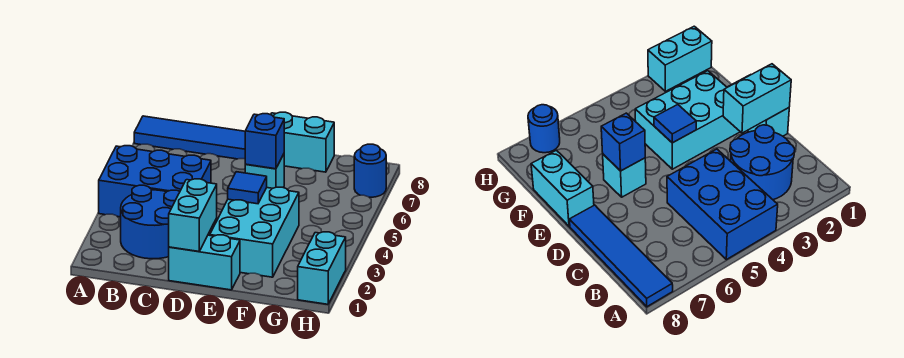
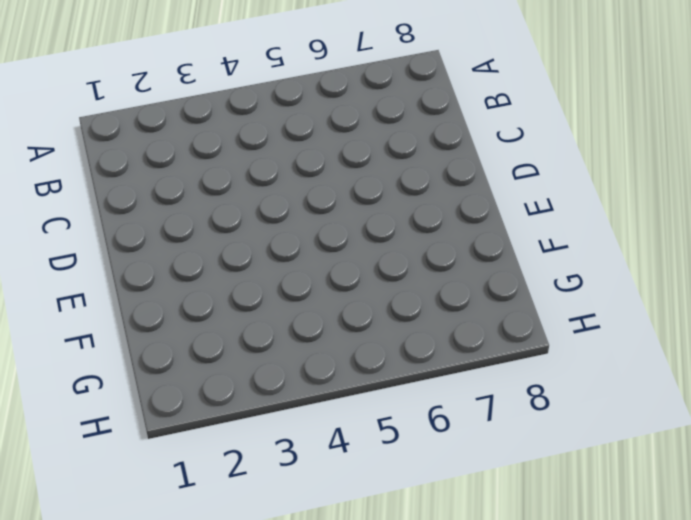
none -> blue 2x3 brick [99,146,211,217]
none -> blue 1x4 tile [134,116,245,159]
none -> blue 2x2 round brick [121,185,180,259]

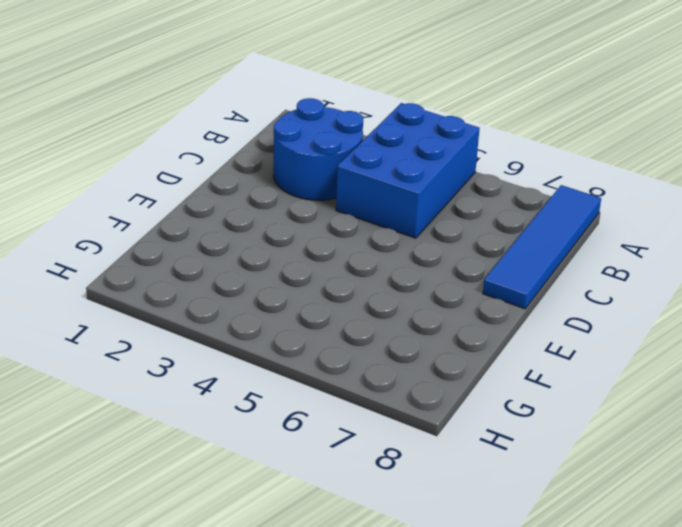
none -> cyan 1x2 brick [169,235,240,290]
none -> cyan 2x3 brick [210,187,299,277]
none -> cyan 1x1 brick [245,154,284,188]

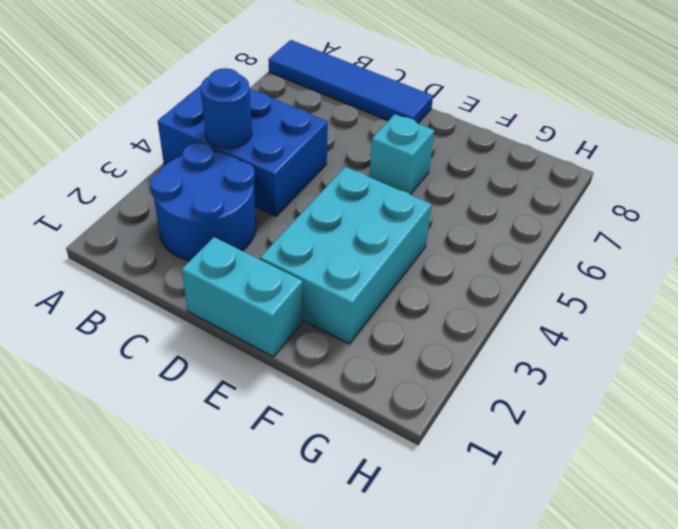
blue 1x1 round brick [201,68,252,149] -> blue 1x1 round brick moved to [354,144,386,197]
none -> cyan 1x2 brick [271,112,334,172]
none -> cyan 1x2 brick [298,232,346,304]
none -> cyan 1x2 brick [169,179,217,251]

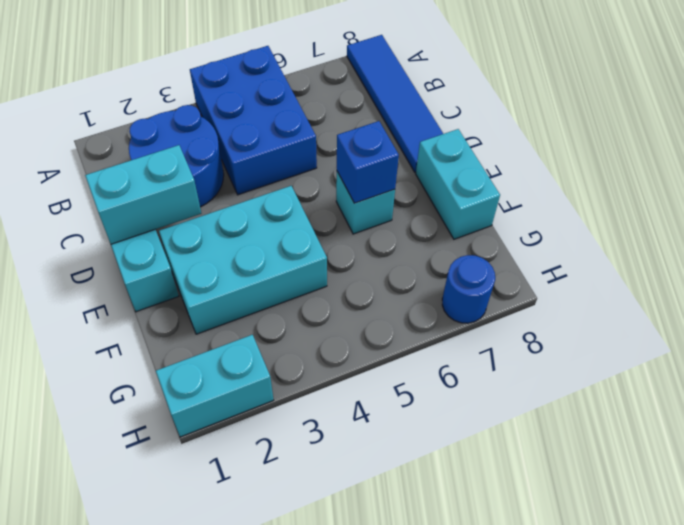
none -> blue 1x1 tile [228,172,267,204]

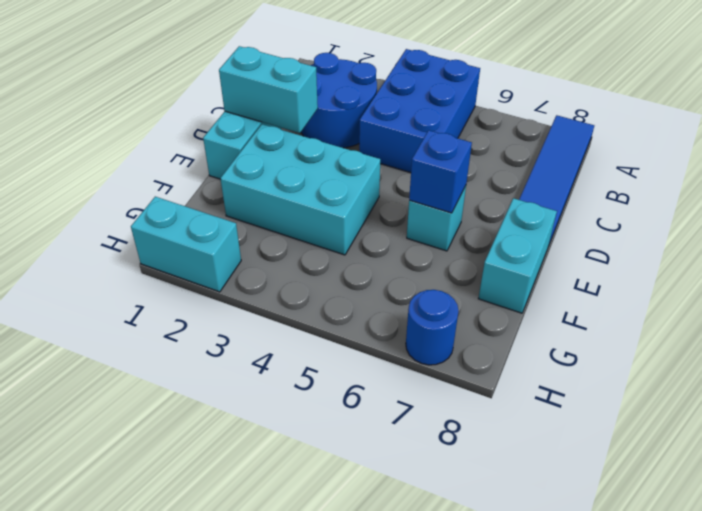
none -> blue 1x1 tile [228,172,267,204]

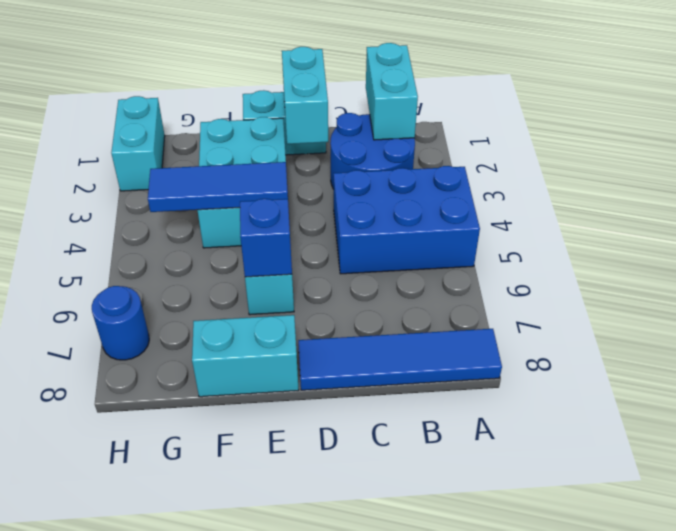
cyan 1x2 brick [366,43,418,140] -> none
blue 1x3 tile [148,162,288,212] -> blue 1x1 tile [228,172,267,204]

